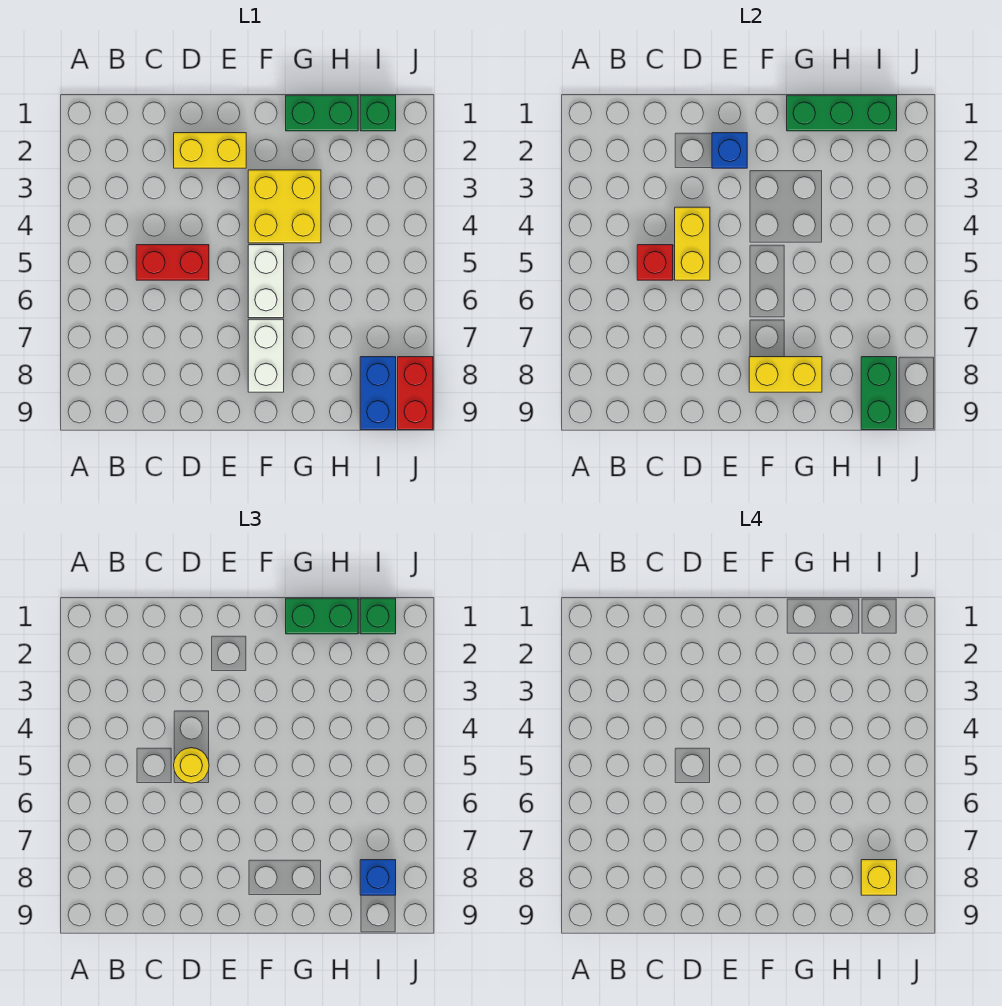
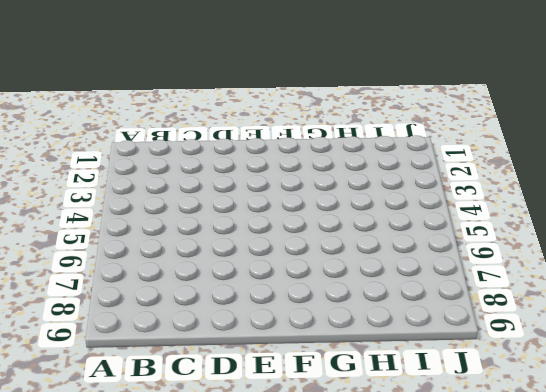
none -> red 1x2 brick [136,245,209,280]
none -> yellow 1x2 brick [174,133,246,168]
none -> yellow 2x2 brick [248,170,321,243]

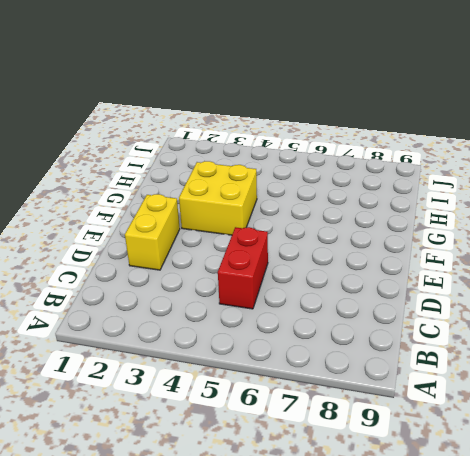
none -> white 1x2 brick [248,245,284,318]
none -> white 1x2 brick [248,319,284,392]
none -> green 1x2 brick [286,95,358,131]

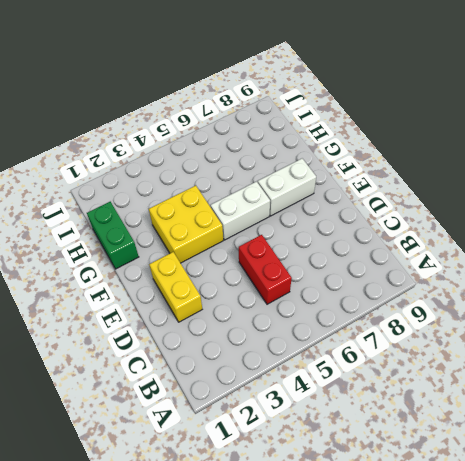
none -> green 1x1 brick [360,95,396,131]
none -> blue 1x2 brick [360,357,396,430]
none -> red 1x2 brick [398,357,433,430]

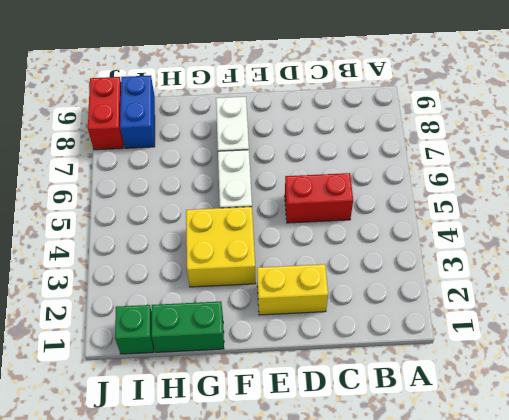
none -> red 1x1 brick [637,245,673,280]
none -> yellow 1x2 brick [675,207,710,280]
none -> blue 1x1 brick [712,133,747,168]

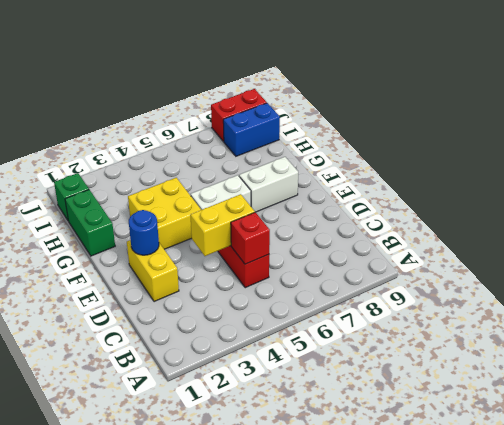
blue 1x1 round brick [129,210,159,255] -> blue 1x1 brick [712,133,747,168]
none -> yellow 1x2 brick [749,357,822,392]
none -> green 1x3 brick [787,95,897,131]
none -> green 1x2 brick [861,357,897,430]

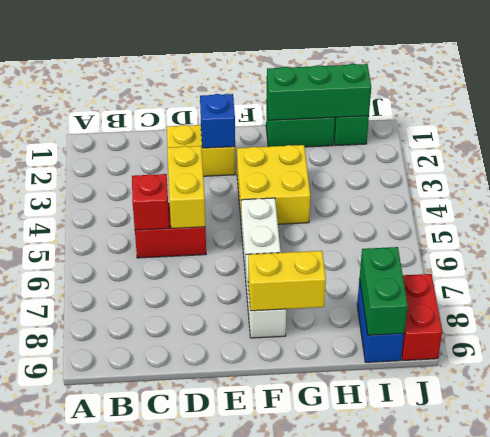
none -> yellow 1x1 round brick [174,748,209,783]
none -> green 1x2 brick [286,598,358,634]
none -> green 1x1 brick [360,598,396,634]

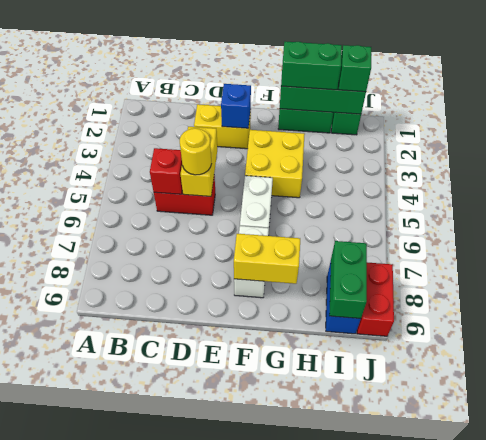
none -> blue 1x1 brick [360,860,396,895]
none -> yellow 1x1 brick [861,860,897,895]

